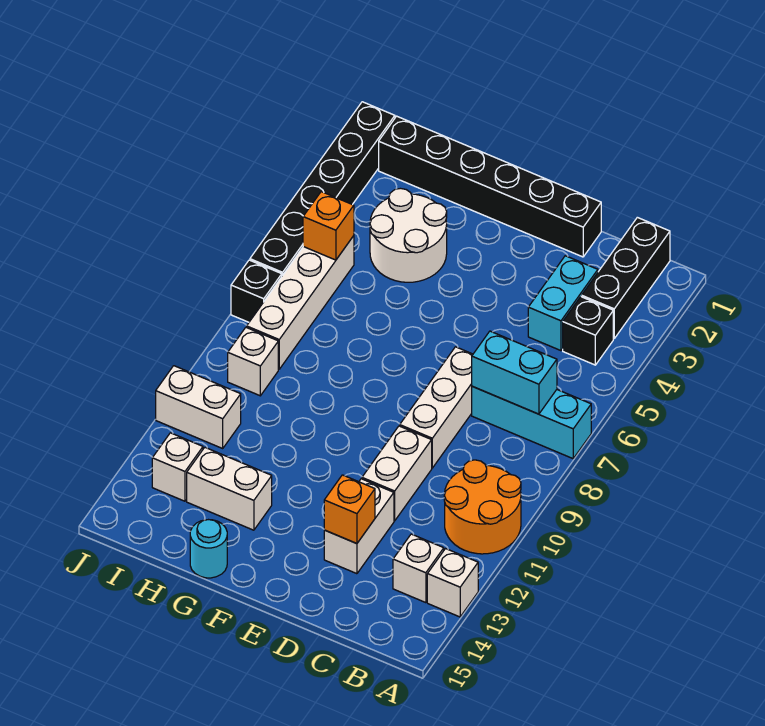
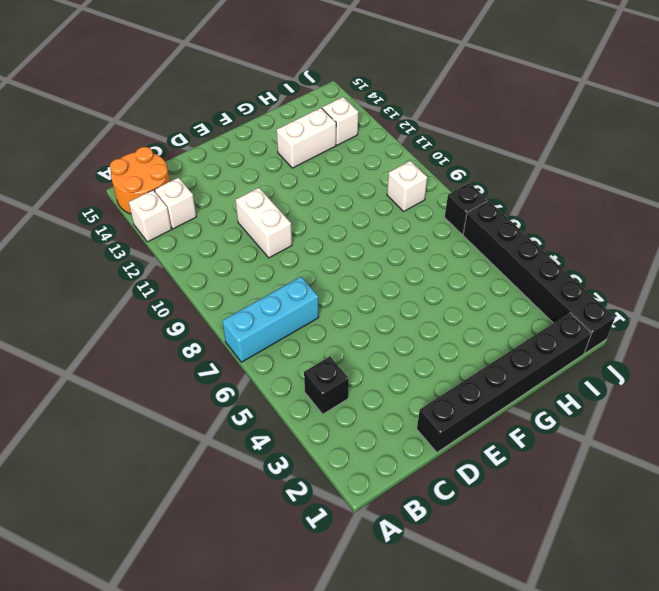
orange 2x2 round brick [110,147,170,214] -> orange 2x2 round brick moved to [444,460,521,554]
none -> black 1x3 brick [582,217,670,339]
none -> cyan 1x2 brick [528,256,598,351]
none -> white 1x3 brick [400,347,473,468]

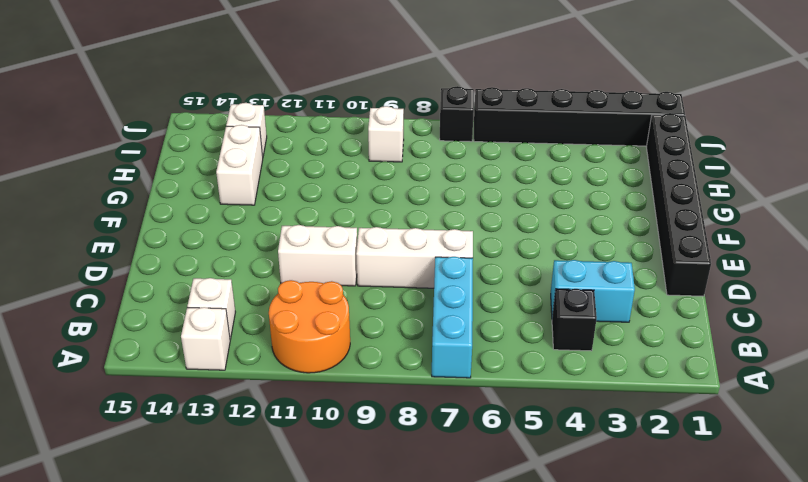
none -> black 1x3 brick [582,217,670,339]
none -> white 1x2 brick [324,479,394,574]
none -> white 2x2 round brick [370,188,447,282]

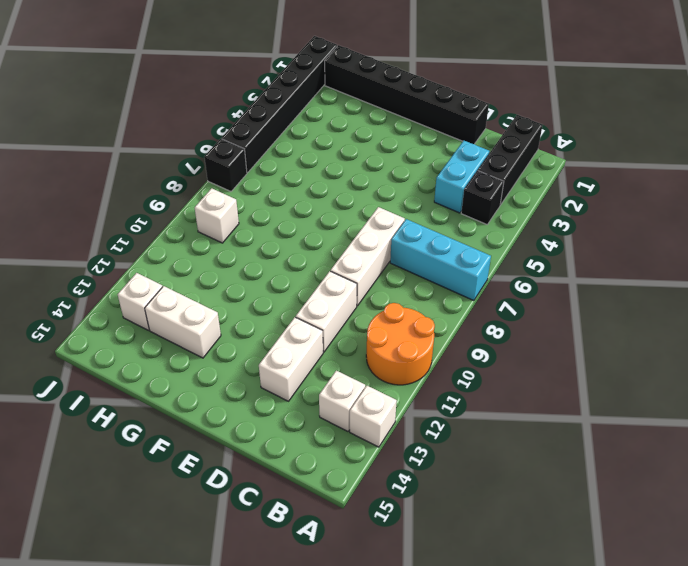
none -> white 2x2 round brick [370,188,447,282]
none -> cyan 1x1 round brick [190,520,227,578]
none -> white 1x4 brick [247,236,354,369]

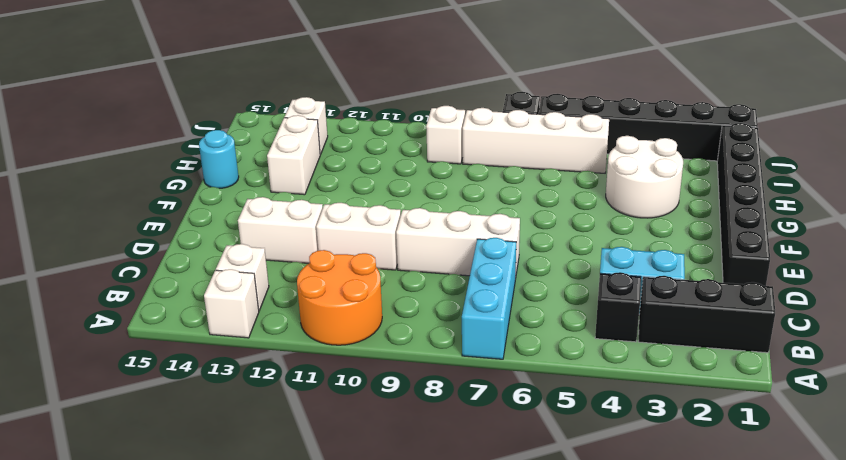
none -> white 1x2 brick [156,366,241,448]
none -> cyan 1x2 brick [472,331,557,414]
none -> orange 1x1 brick [324,475,375,544]

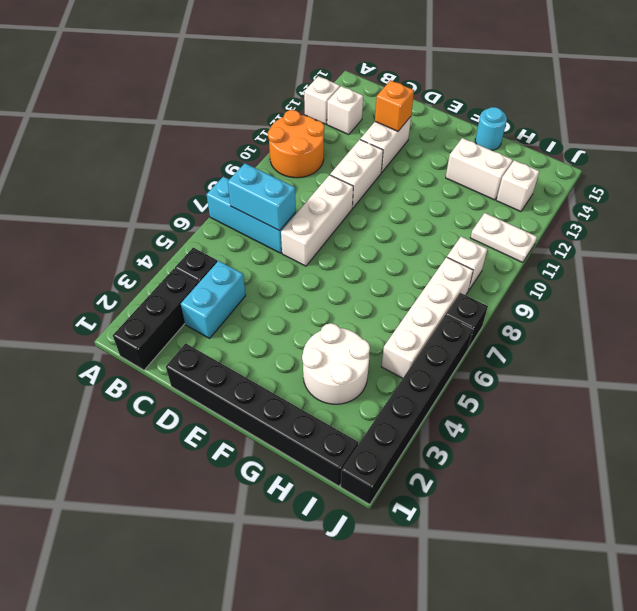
white 1x2 plate [470,213,537,263] -> white 1x2 brick [156,366,241,448]
none -> orange 1x1 brick [303,192,354,260]

